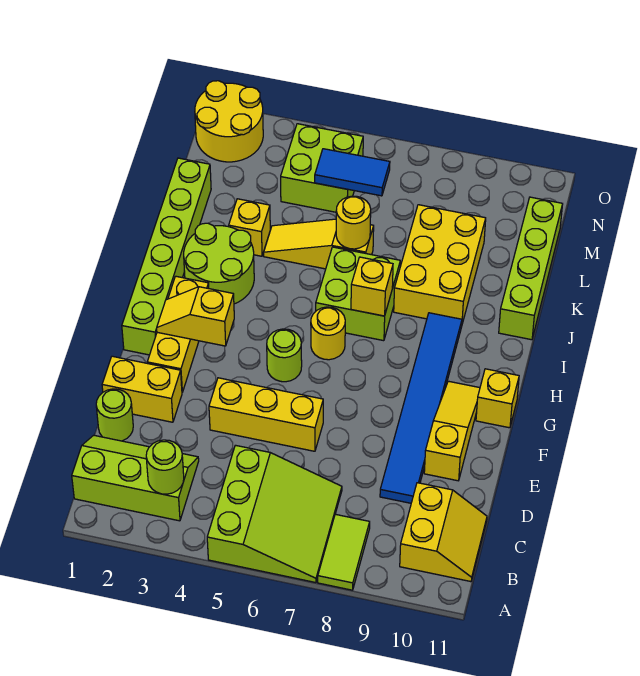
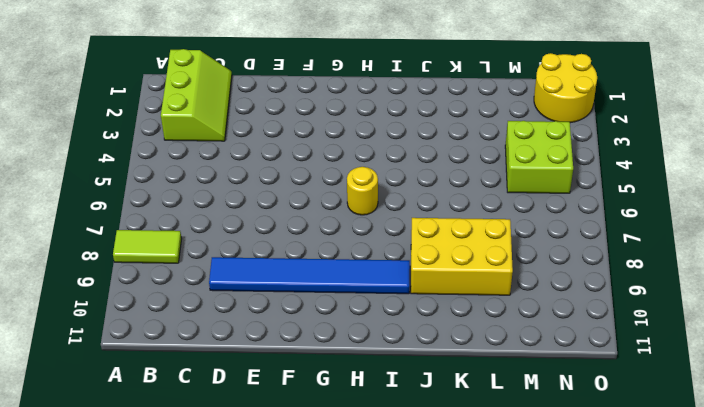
none -> lime 3x3 slope [207,445,342,583]
none -> yellow 2x2 slope [400,483,487,582]
none -> lime 1x1 round brick [96,389,133,441]

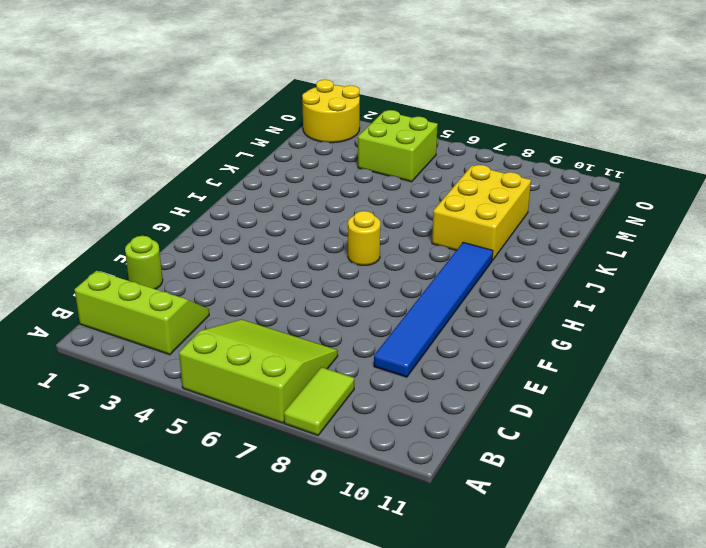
lime 3x3 slope [179,320,338,423] -> lime 3x3 slope turned to [207,445,342,583]
none -> yellow 2x2 slope [400,483,487,582]
none -> yellow 1x2 brick [102,356,182,422]
none -> yellow 1x3 brick [209,378,323,451]

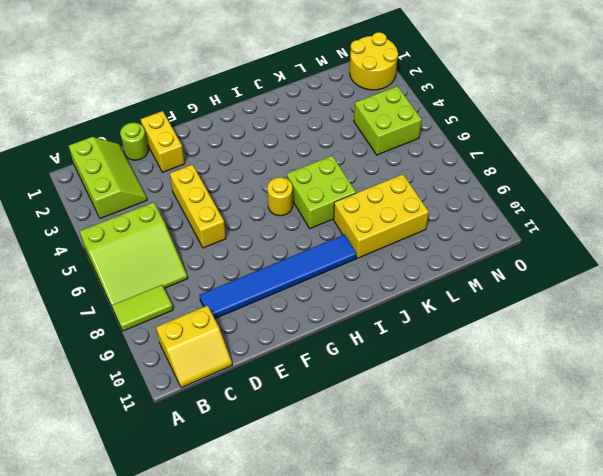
none -> yellow 1x3 slope [424,381,480,481]
none -> yellow 1x3 brick [147,276,209,392]
none -> lime 1x6 brick [122,158,211,355]

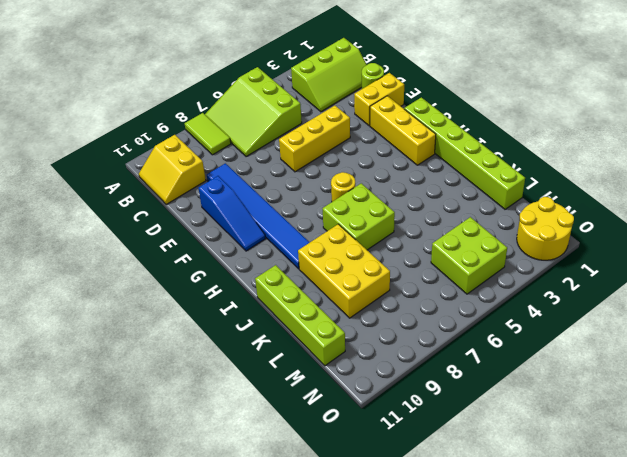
blue 1x3 slope [198,176,266,251] -> yellow 1x3 slope [424,381,480,481]
none -> lime 1x1 round brick [267,329,302,382]
none -> yellow 1x1 brick [476,369,519,428]
none -> lime 2x2 round brick [184,223,254,304]

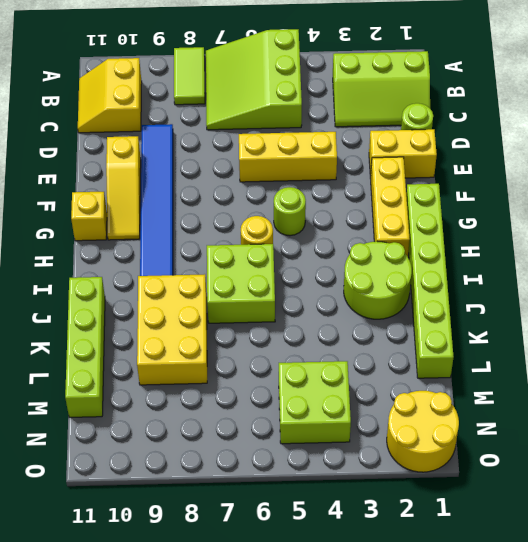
none -> yellow 1x1 brick [229,199,270,256]
none -> yellow 1x3 slope [264,219,374,269]
none -> lime 1x1 round brick [146,440,184,494]

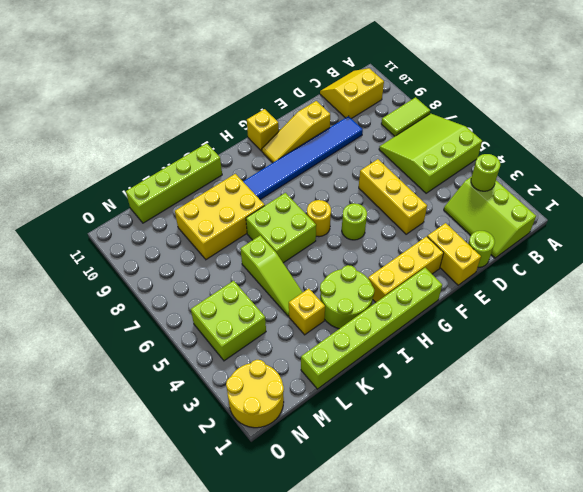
lime 1x3 slope [241,235,303,316] -> yellow 1x3 slope [264,219,374,269]
none -> yellow 1x2 slope [157,287,234,346]
none -> yellow 1x1 brick [351,257,393,316]
none -> yellow 1x1 round brick [336,196,371,249]

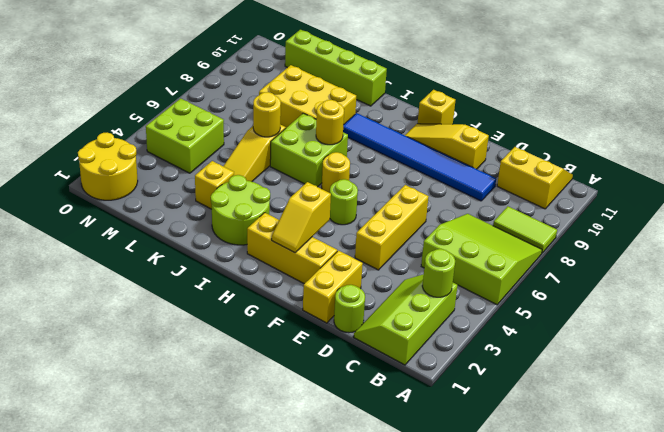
yellow 1x1 round brick [316,100,344,145] -> yellow 1x1 brick [351,257,393,316]
none -> lime 1x6 brick [122,158,211,355]
none -> blue 1x2 tile [315,149,390,196]

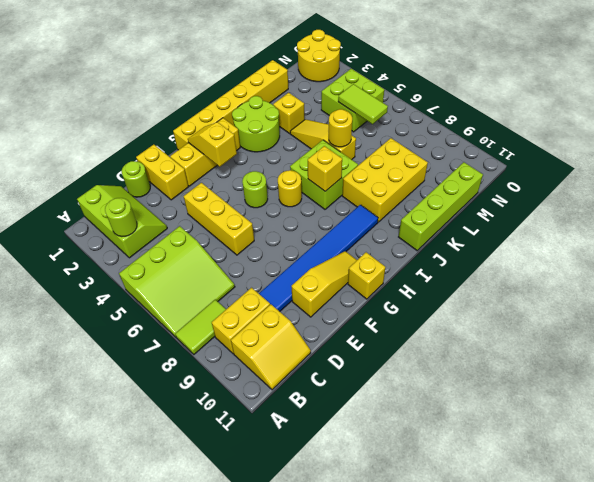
yellow 1x2 brick [212,288,270,354] -> none
yellow 1x6 brick [173,60,288,150] -> lime 1x6 brick [122,158,211,355]
lime 1x2 tile [338,84,388,124] -> blue 1x2 tile [315,149,390,196]

